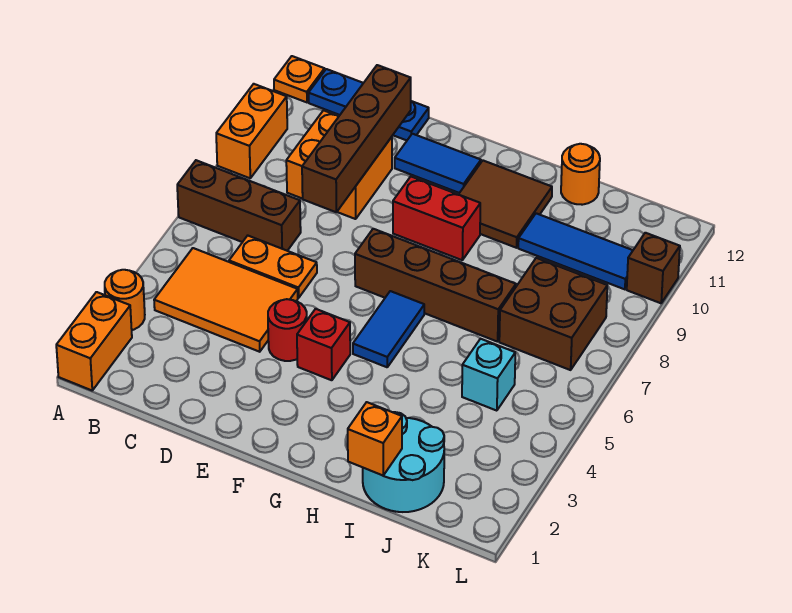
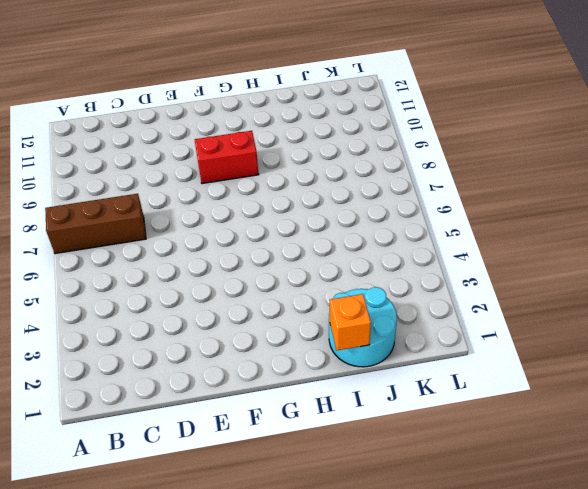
none -> orange 1x2 brick [56,292,132,390]
none -> orange 1x1 round brick [105,270,145,330]
none -> orange 1x2 brick [216,84,287,178]

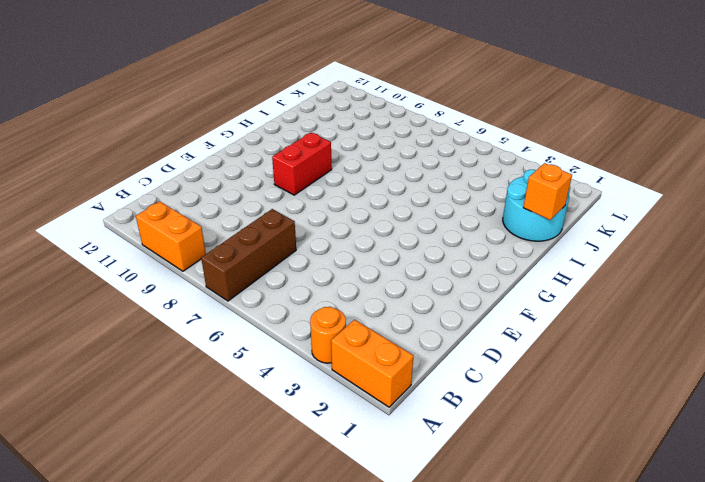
none -> orange 1x1 plate [274,56,325,102]
none -> orange 2x3 tile [154,248,298,352]
none -> blue 1x3 plate [308,69,429,140]

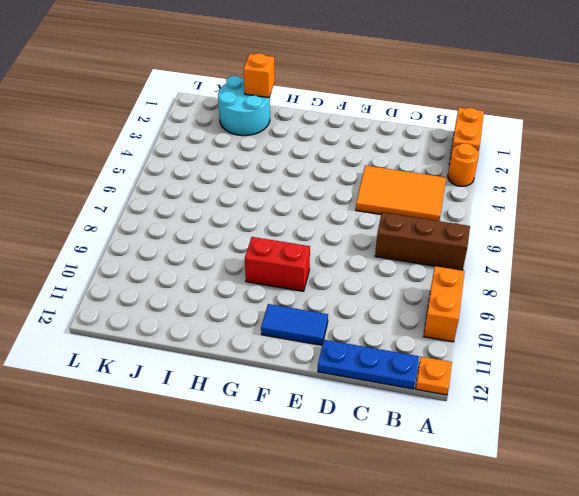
none -> orange 1x2 plate [229,236,317,298]
none -> orange 2x2 brick [286,110,392,219]
none -> red 1x1 round brick [268,299,307,361]

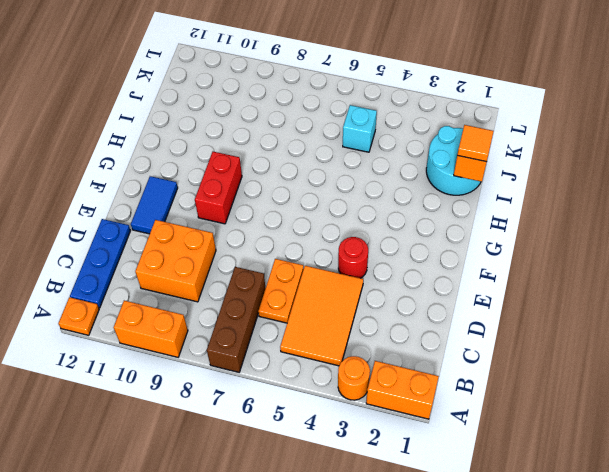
orange 1x1 tile [457,125,494,162] -> none
none -> red 1x1 brick [297,309,350,380]
none -> brown 1x4 brick [355,229,516,342]
none -> blue 1x2 tile [353,291,424,367]

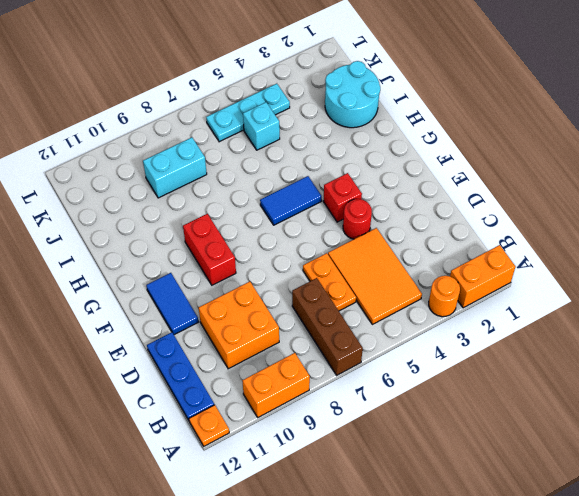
cyan 1x2 brick [143,138,207,198] -> brown 2x2 brick [499,258,607,370]
cyan 1x3 plate [206,84,290,142] -> none
none -> brown 1x4 brick [355,229,516,342]
none -> brown 2x2 tile [459,161,552,248]
none -> blue 1x3 tile [518,213,633,289]

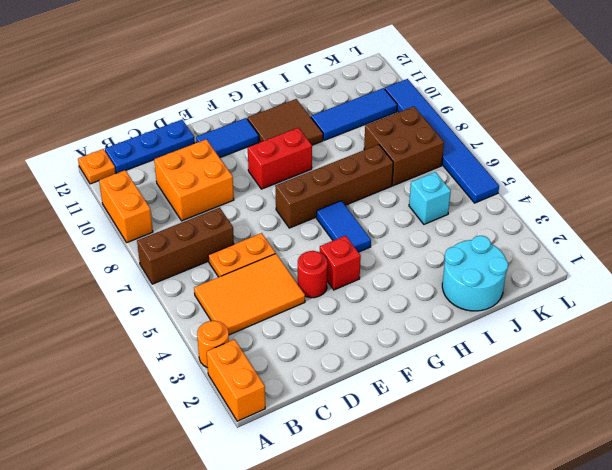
blue 1x6 tile [385,79,499,203] -> brown 1x1 brick [627,233,680,303]
none -> orange 1x1 round brick [561,144,600,205]
none -> brown 1x4 brick [302,65,411,212]
none -> orange 1x1 brick [348,402,402,476]

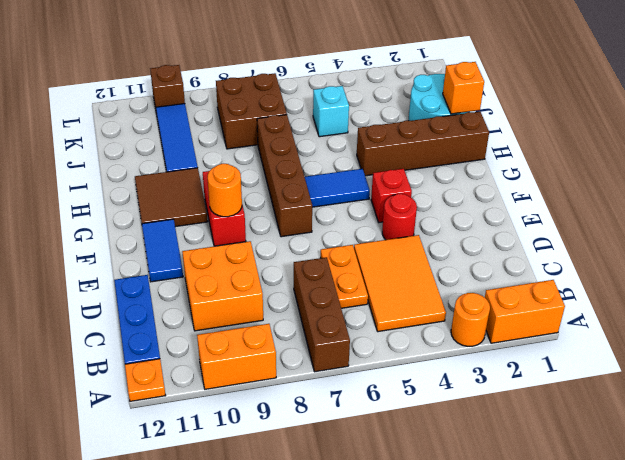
orange 1x1 round brick [208,164,242,217] -> orange 1x1 round brick moved to [561,144,600,205]
brown 1x4 brick [357,112,489,176] -> brown 1x4 brick moved to [302,65,411,212]

